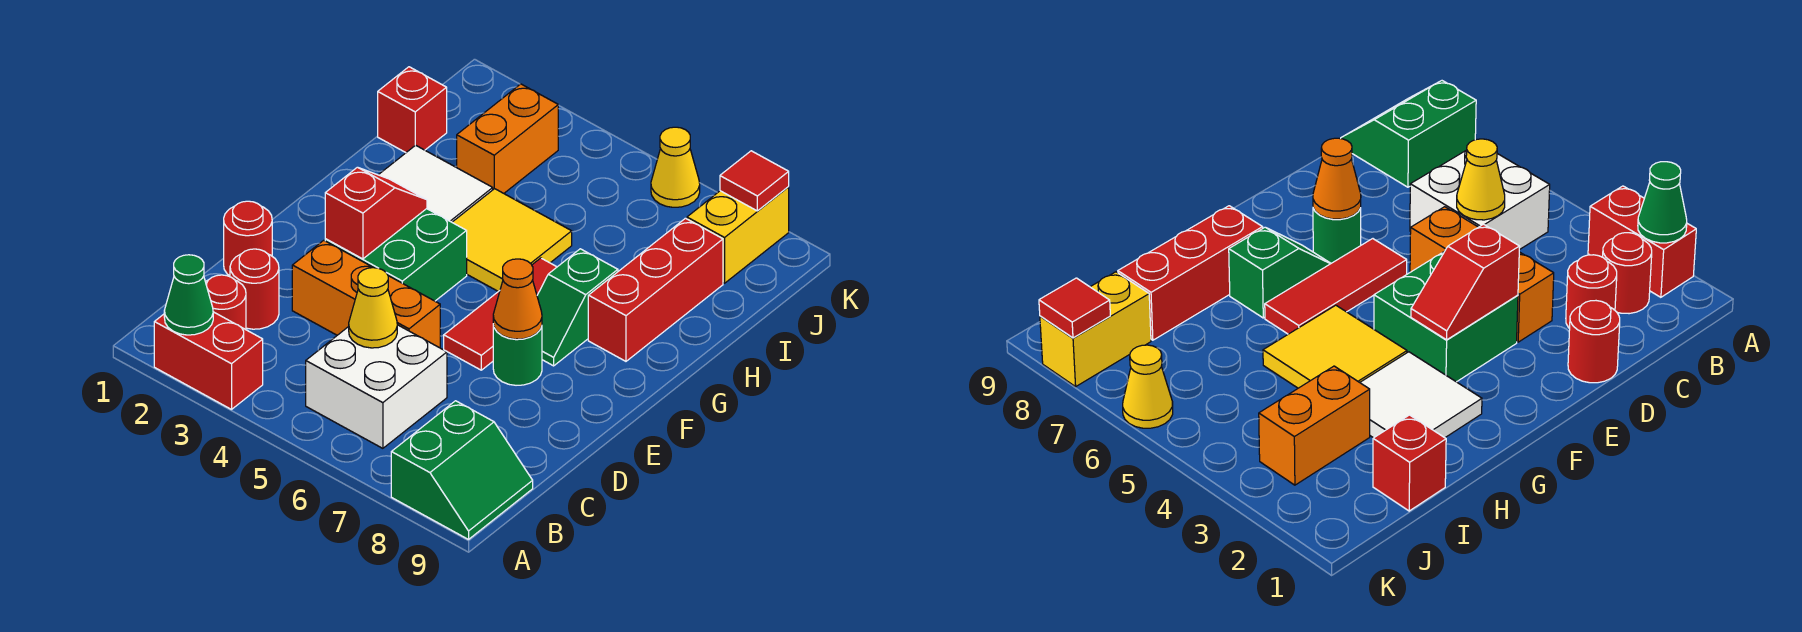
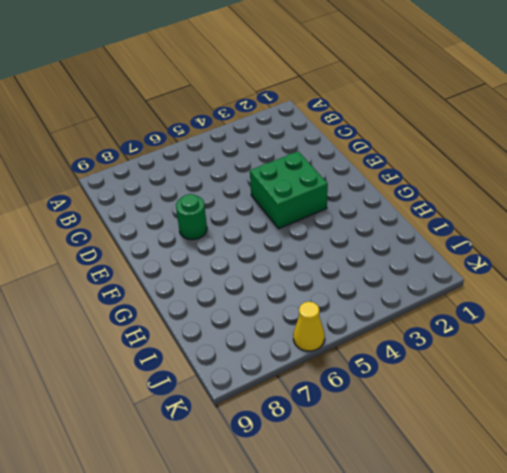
none -> red 1x2 brick [154,312,263,409]
none -> green 2x2 slope [391,401,533,539]
none -> red 1x1 round brick [206,275,246,330]

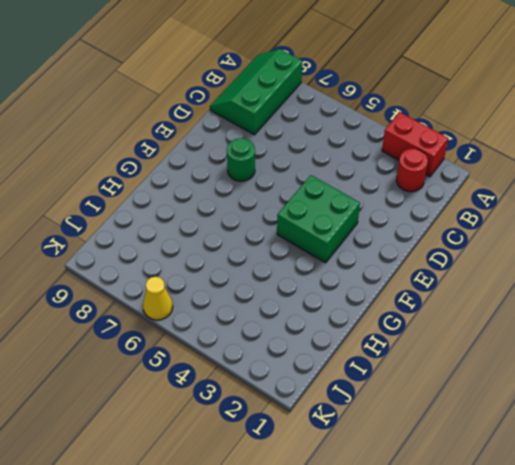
green 2x3 slope [210,49,302,135] -> green 2x2 slope [391,401,533,539]
none -> white 2x2 brick [306,325,447,448]
none -> red 1x1 round brick [230,249,279,329]
none -> red 1x1 round brick [224,201,272,276]

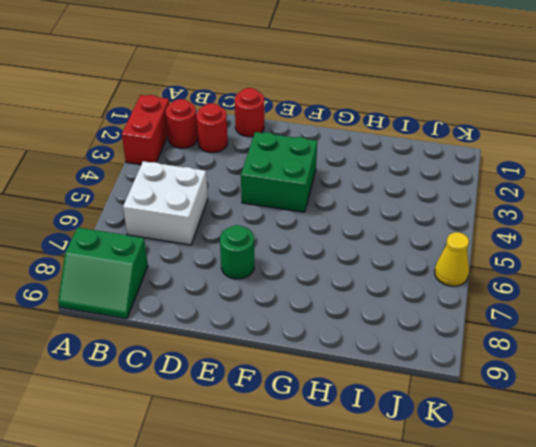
none -> orange 1x3 brick [292,240,440,348]
none -> red 1x3 tile [444,258,557,370]
none -> green 1x2 slope [537,249,618,366]

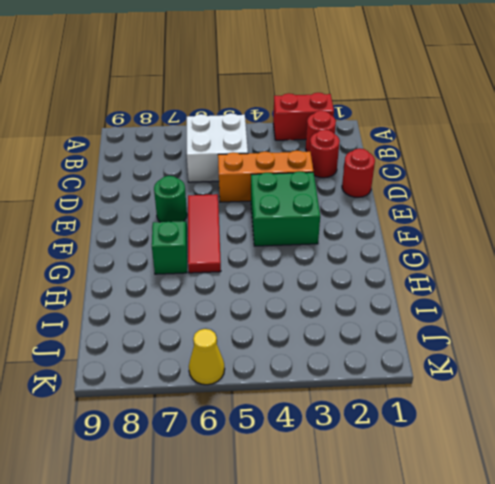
none -> green 2x2 slope [391,401,533,539]
none -> white 2x2 tile [379,145,493,222]
none -> yellow 2x2 tile [452,189,572,291]

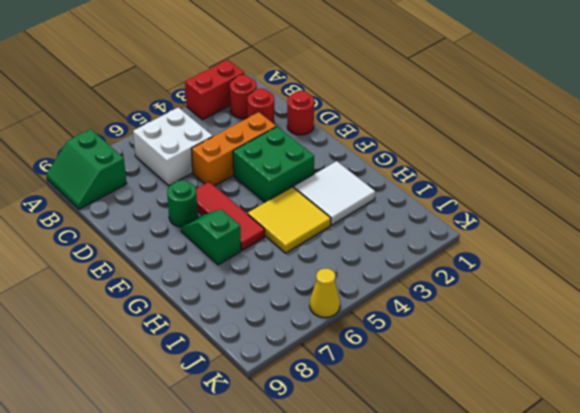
none -> red 1x3 brick [588,218,723,361]
none -> red 1x1 brick [378,67,447,153]
none -> orange 1x2 brick [457,84,558,193]

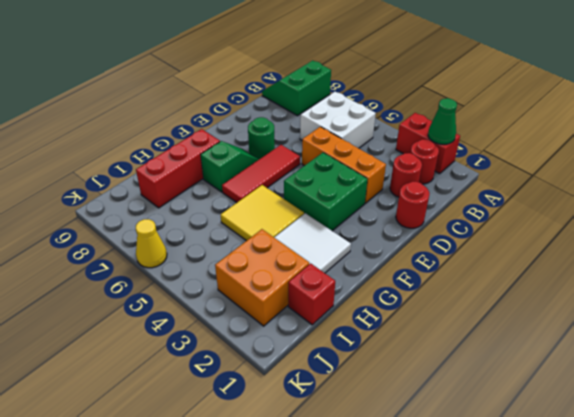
orange 2x2 brick [215,229,309,326] -> orange 1x2 brick [457,84,558,193]
none -> yellow 1x2 brick [687,187,789,283]
none -> yellow 1x1 cone [349,268,397,348]
none -> red 1x2 slope [325,167,427,259]

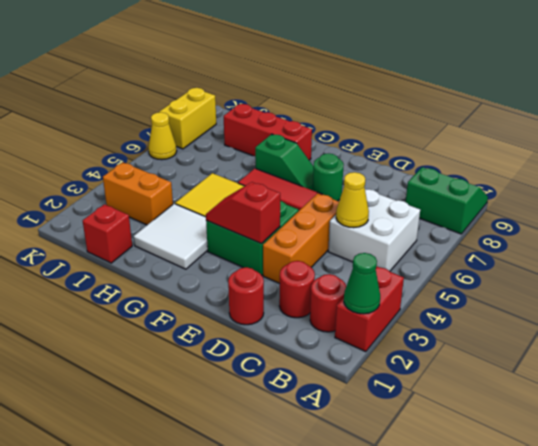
yellow 1x2 brick [159,88,216,149] -> yellow 1x2 brick turned to [687,187,789,283]
none -> orange 1x1 cone [493,259,542,339]
none -> red 1x1 tile [720,151,789,211]

